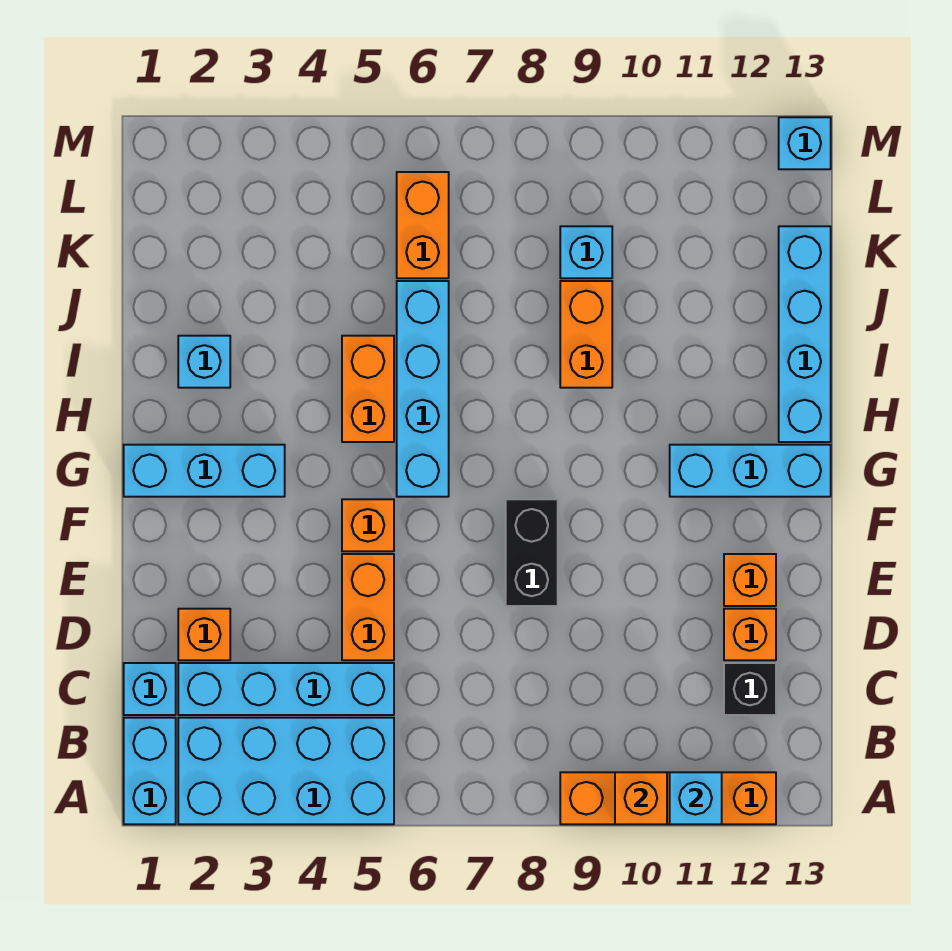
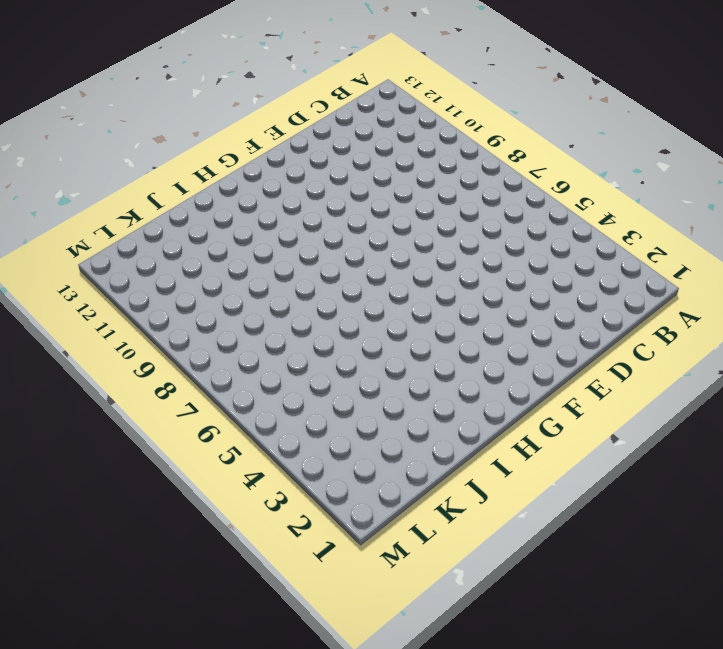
none -> cyan 1x2 brick [124,718,176,824]
none -> cyan 2x4 brick [178,718,394,824]
none -> orange 1x4 brick [560,772,776,824]

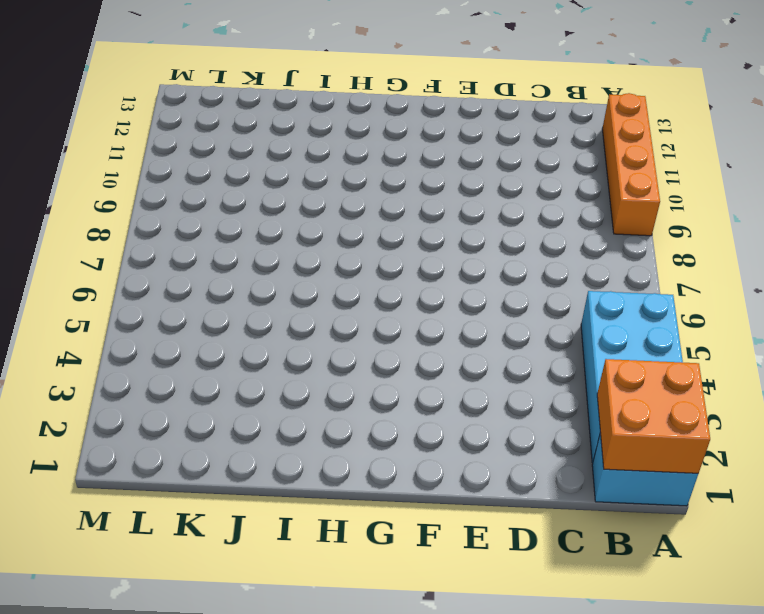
orange 2x2 brick [597,359,710,473] -> none
none -> cyan 1x1 brick [124,663,176,715]
none -> cyan 1x4 brick [178,663,394,715]
none -> black 1x1 brick [724,663,776,715]

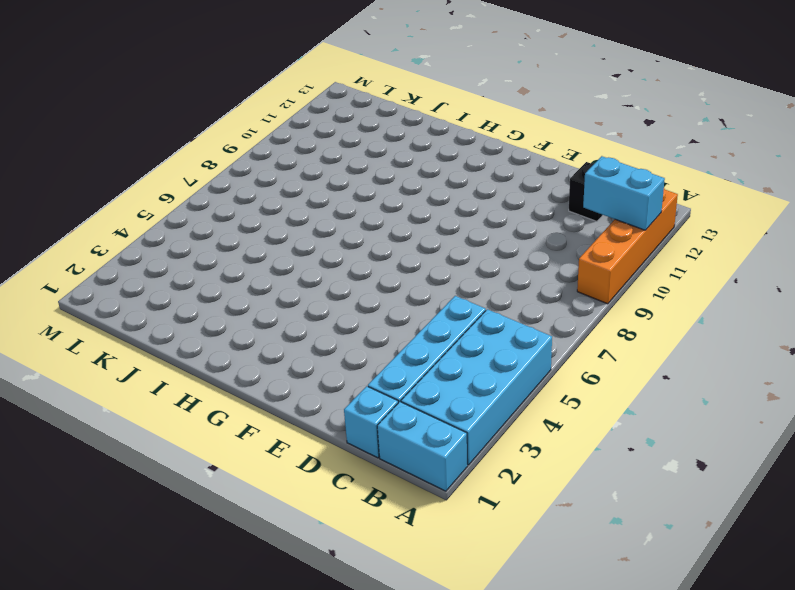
cyan 1x2 brick [583,156,665,230] -> cyan 1x1 brick [670,772,722,824]
none -> orange 1x1 brick [178,609,230,660]
none -> orange 1x2 brick [342,554,394,660]
none -> orange 1x1 brick [724,609,776,660]

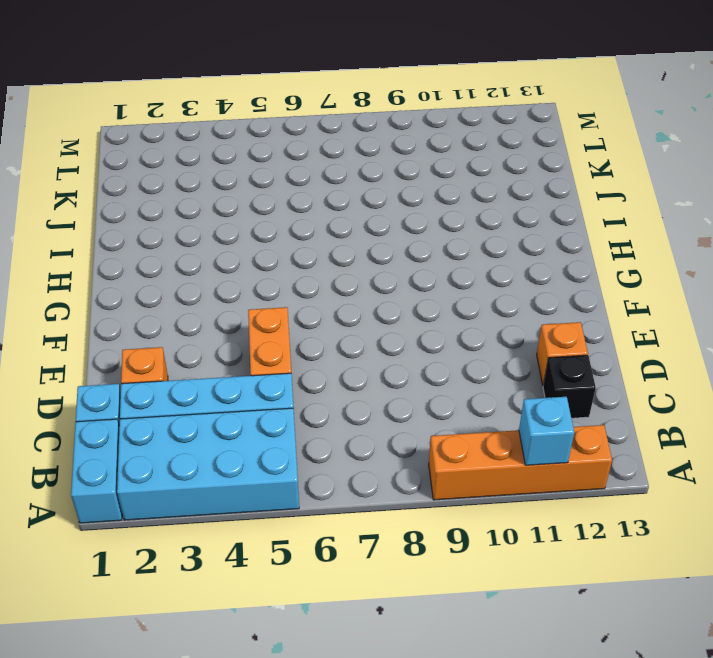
none -> black 1x2 brick [506,499,558,606]
none -> orange 1x1 brick [724,554,776,606]
none -> orange 1x1 brick [342,499,394,551]

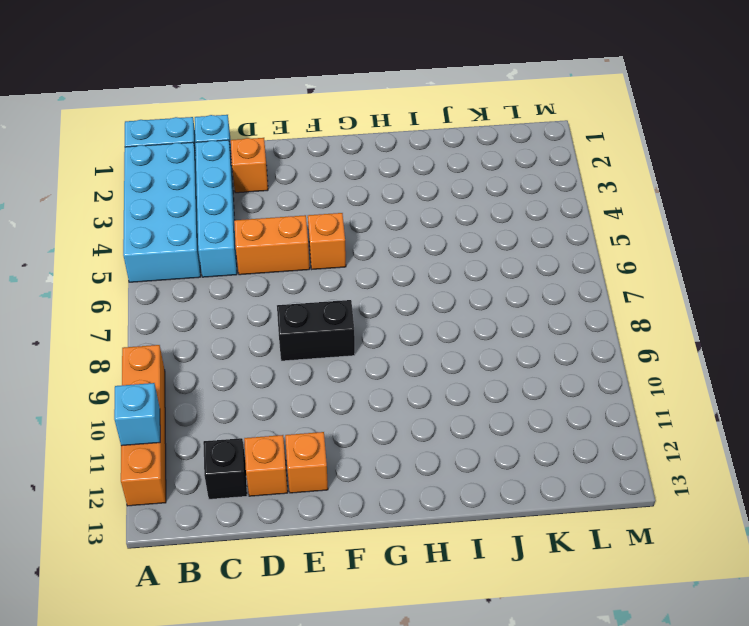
none -> cyan 1x3 brick [124,445,285,497]
none -> cyan 1x4 brick [397,281,449,497]
none -> cyan 1x3 brick [670,445,831,497]

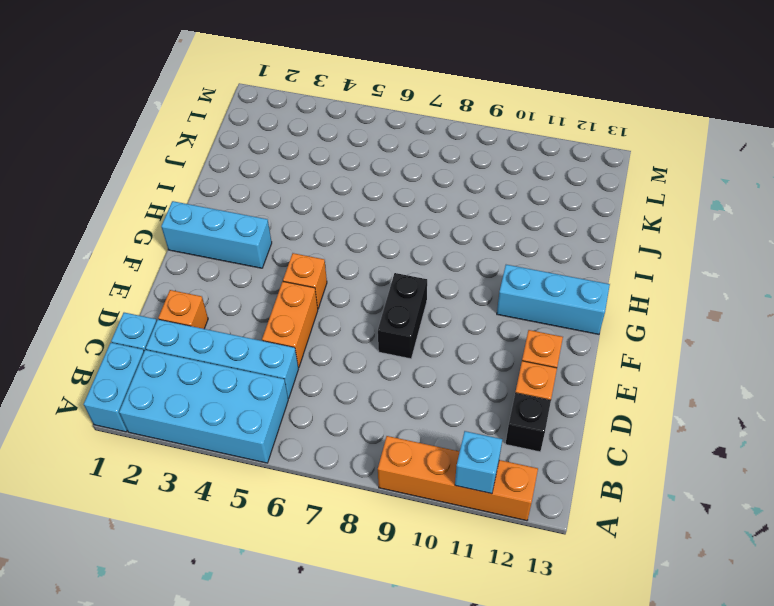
none -> cyan 1x4 brick [397,281,449,497]
none -> orange 1x2 brick [342,336,394,442]
none -> cyan 1x4 brick [779,226,831,442]

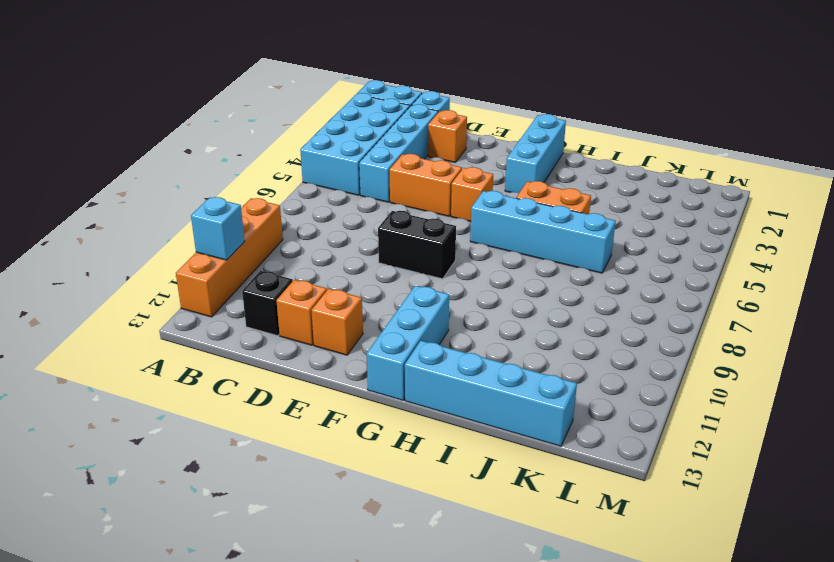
none -> cyan 1x1 brick [178,336,230,388]
none -> orange 1x2 brick [560,281,612,388]
none -> orange 1x2 brick [397,172,449,278]

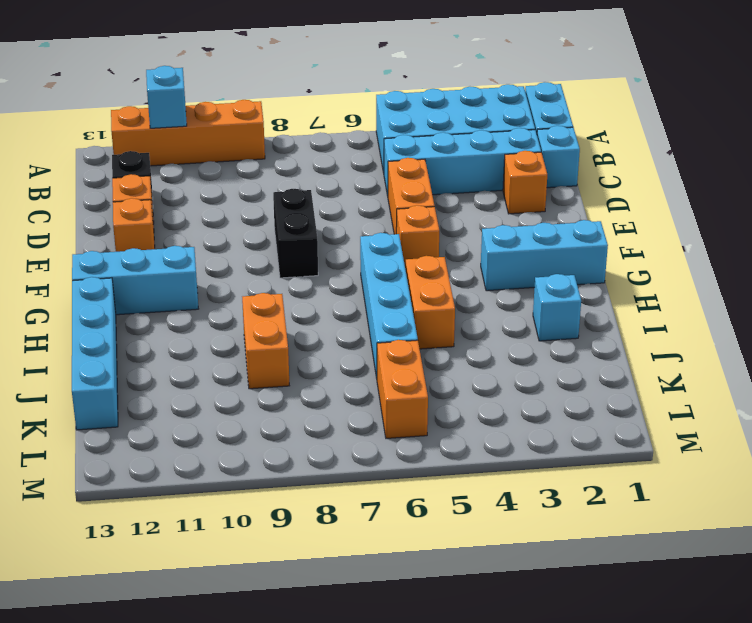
none -> cyan 1x1 brick [560,226,612,278]
none -> cyan 1x1 brick [779,117,831,169]
none -> orange 1x1 brick [615,772,667,824]

